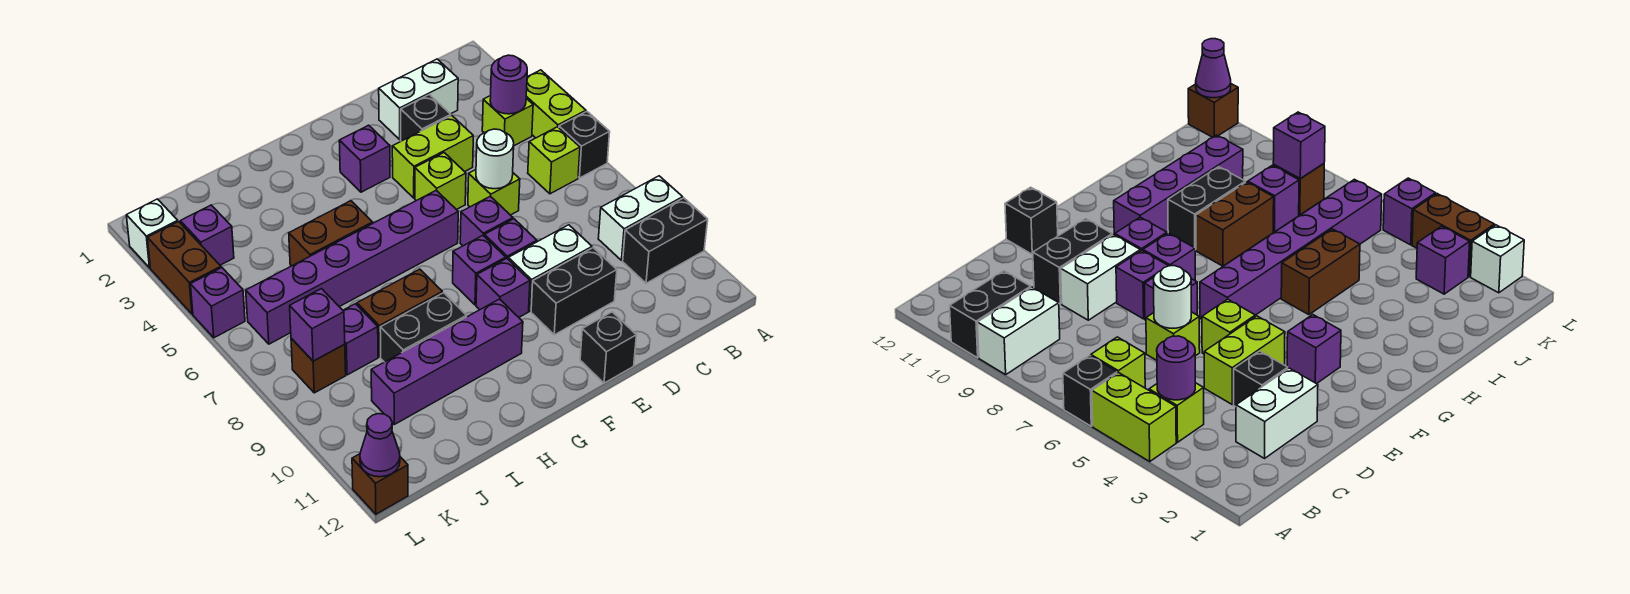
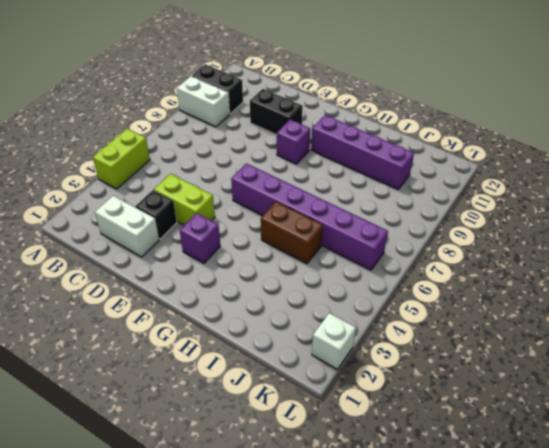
none -> black 1x1 brick [559,112,610,178]
none -> lime 1x1 brick [482,96,533,146]
none -> lime 1x1 brick [528,127,580,194]
none -> lime 1x1 brick [468,170,520,215]

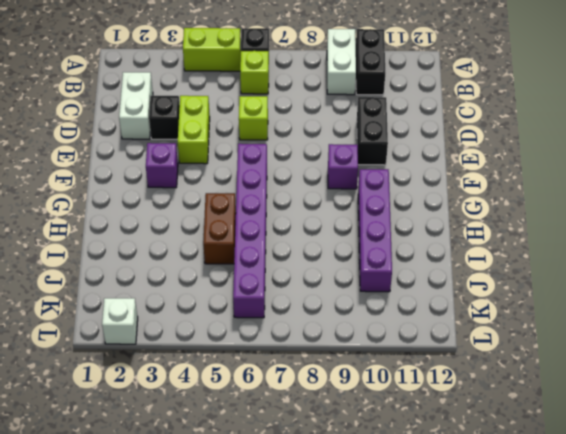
none -> lime 1x1 brick [482,96,533,146]
none -> white 1x2 brick [508,225,592,311]
none -> lime 1x1 brick [415,153,466,210]
none -> purple 1x1 brick [460,196,513,246]

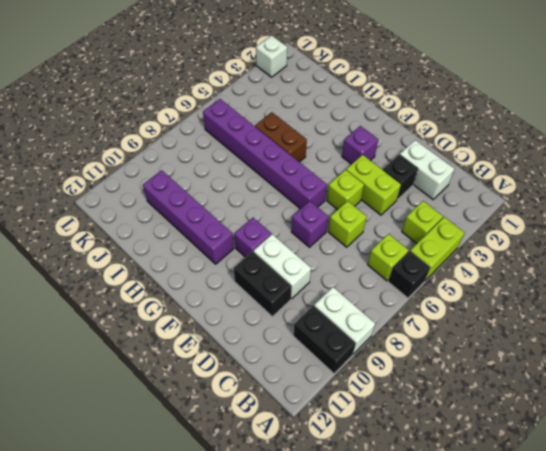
none -> purple 1x1 brick [484,219,537,259]
none -> black 1x1 brick [580,312,636,383]
none -> purple 1x1 brick [453,236,506,305]
none -> brown 1x2 brick [357,269,442,357]

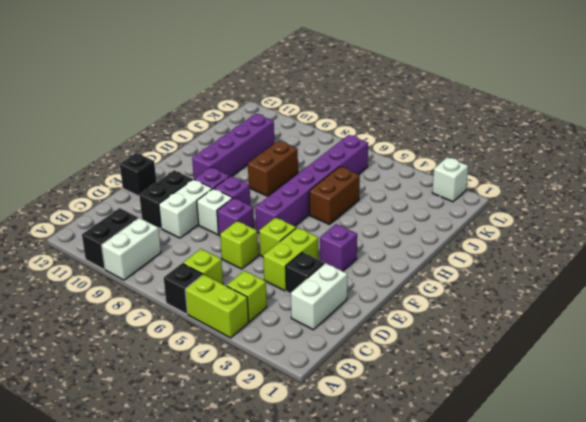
white 1x1 brick [197,188,233,235] -> purple 1x1 brick [484,219,537,259]
none -> black 1x2 brick [380,293,466,362]
none -> purple 1x1 brick [343,304,378,375]
none -> purple 1x1 brick [180,205,234,265]
none -> brown 1x1 brick [291,338,346,393]

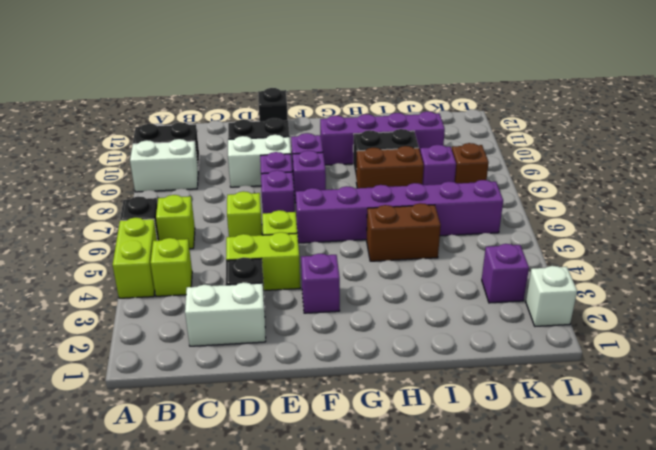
none -> brown 1x2 brick [148,222,221,314]
none -> purple 1x1 brick [190,267,245,338]
none -> brown 1x1 brick [352,454,408,514]
none -> purple 1x1 round brick [490,55,527,114]

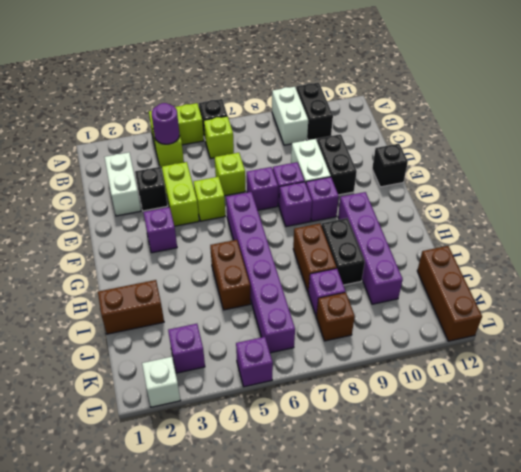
brown 1x2 brick [98,280,164,334] -> brown 1x2 brick moved to [148,222,221,314]
brown 1x3 brick [417,246,482,341] -> brown 1x1 brick [352,454,408,514]
none -> white 1x1 round brick [476,129,514,189]
none -> purple 1x1 brick [290,289,345,361]
none -> purple 1x1 cone [360,414,400,477]

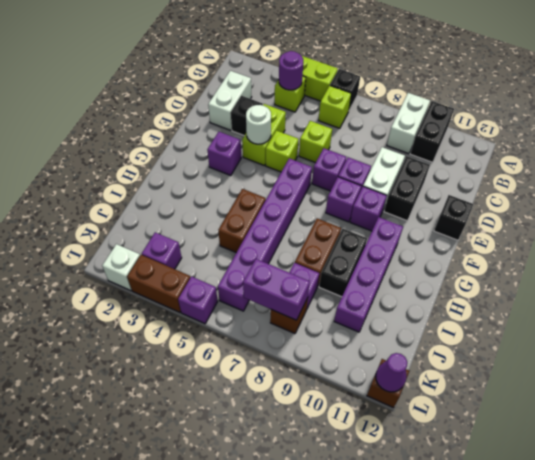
white 1x1 round brick [246,105,271,144] -> white 1x1 round brick moved to [476,129,514,189]
purple 1x2 brick [243,259,310,320] -> purple 1x1 brick [290,289,345,361]

